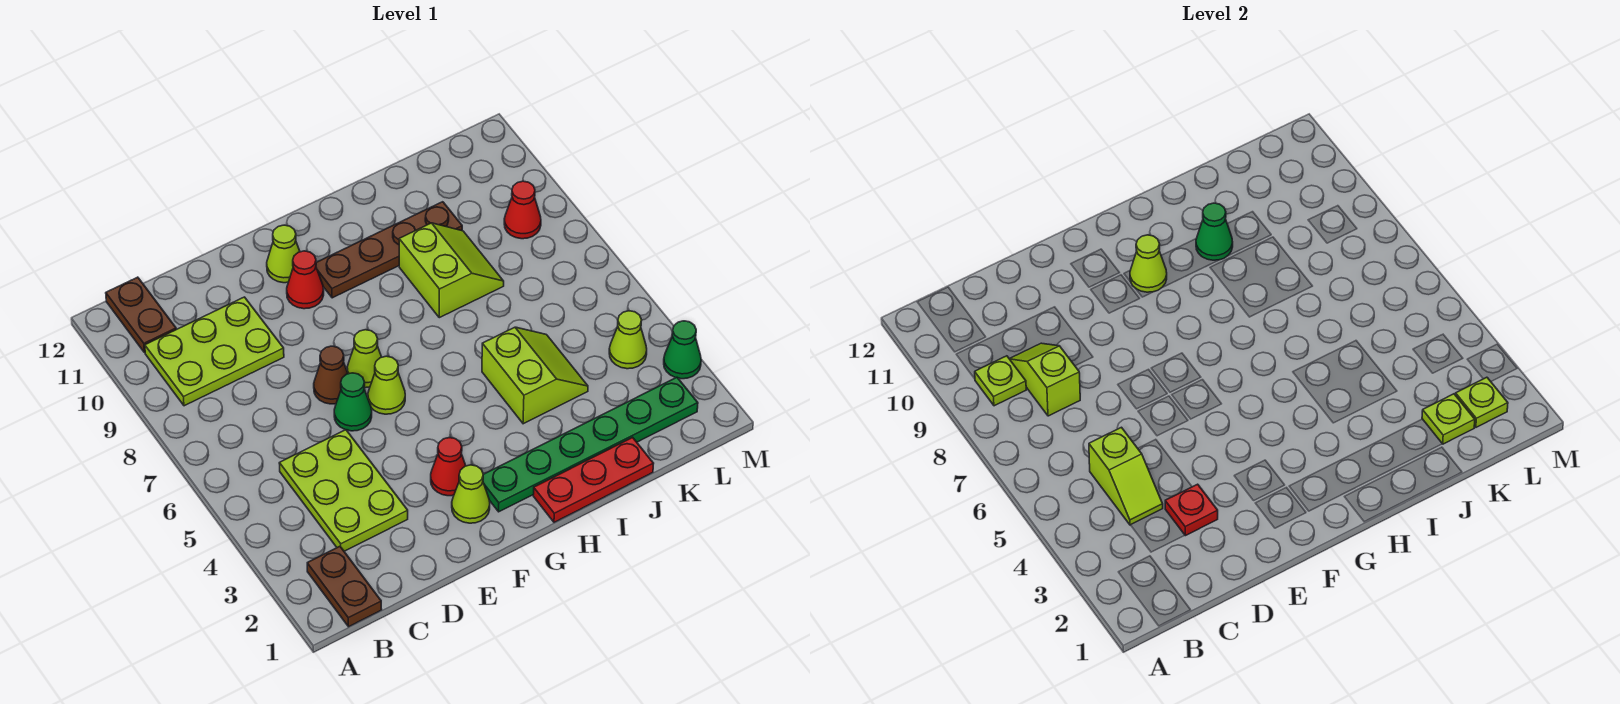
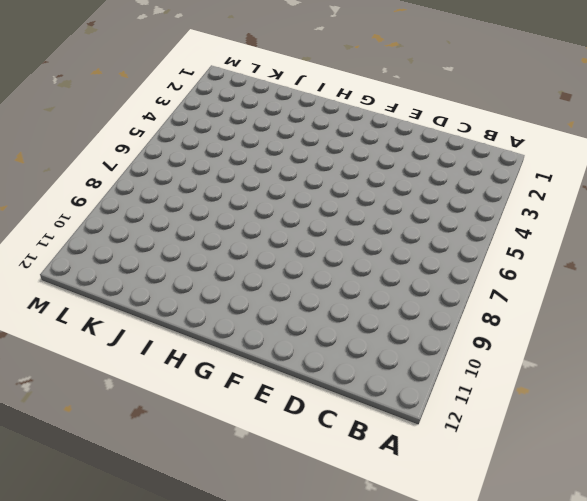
none -> brown 1x2 plate [307,546,382,627]
none -> lime 2x3 plate [145,297,284,406]
none -> brown 1x2 plate [106,277,176,353]

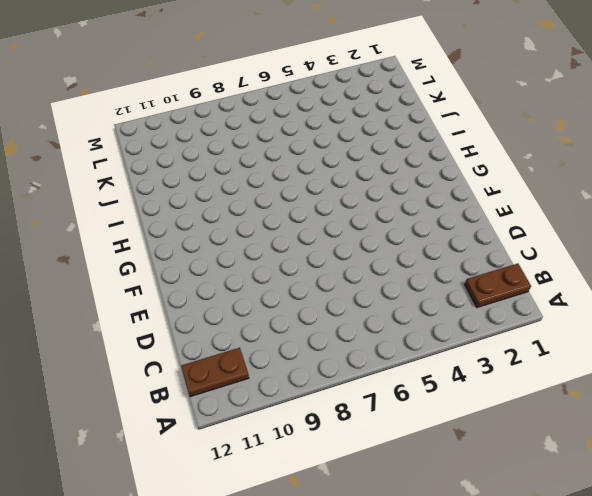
none -> lime 2x3 plate [145,297,284,406]
none -> lime 2x3 plate [279,430,408,551]
none -> green 1x1 cone [334,373,372,431]

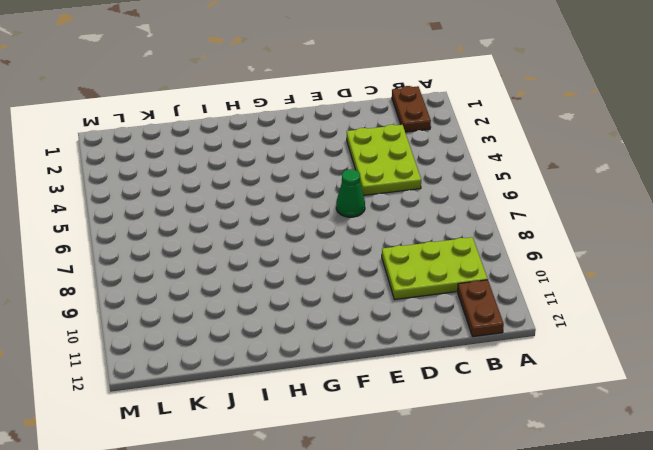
none -> brown 1x1 cone [314,346,348,404]
none -> lime 1x1 cone [452,465,490,523]
none -> red 1x1 cone [431,438,466,496]

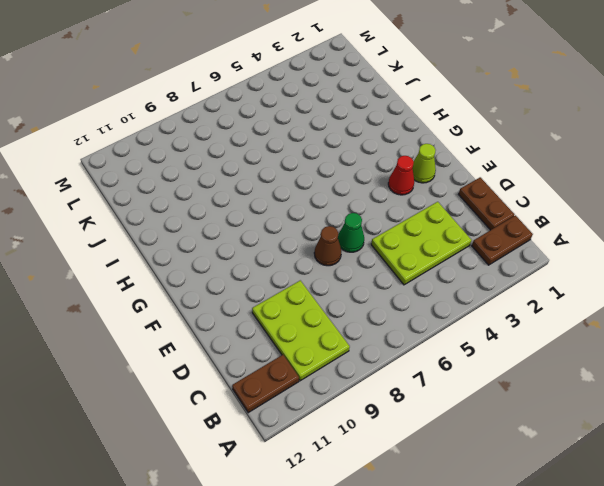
brown 1x2 plate [459,177,514,230] -> none
none -> lime 1x1 cone [368,356,405,414]
none -> lime 1x1 cone [347,330,381,388]
none -> red 1x1 cone [287,251,324,309]

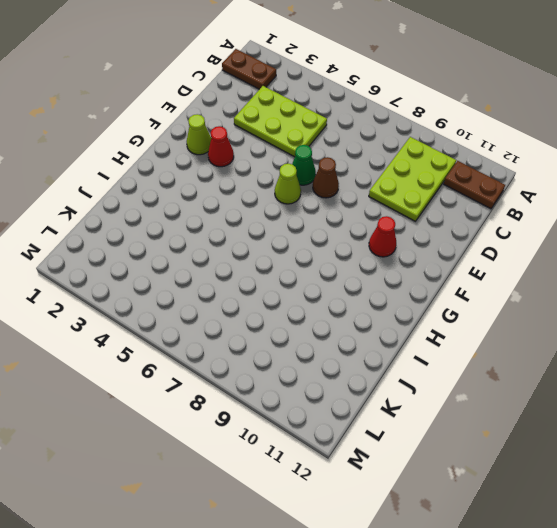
none -> lime 1x1 cone [347,330,381,388]
none -> lime 1x1 cone [267,225,300,283]
none -> green 1x6 plate [483,377,698,512]

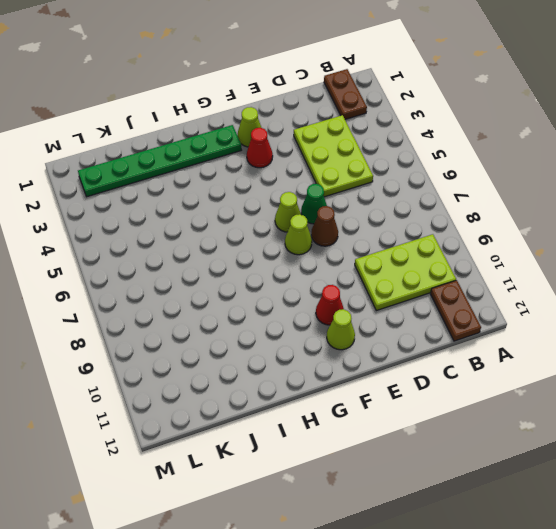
none -> brown 1x4 plate [316,202,462,298]
none -> red 1x3 plate [533,437,654,522]
none -> lime 2x2 slope [482,327,588,424]

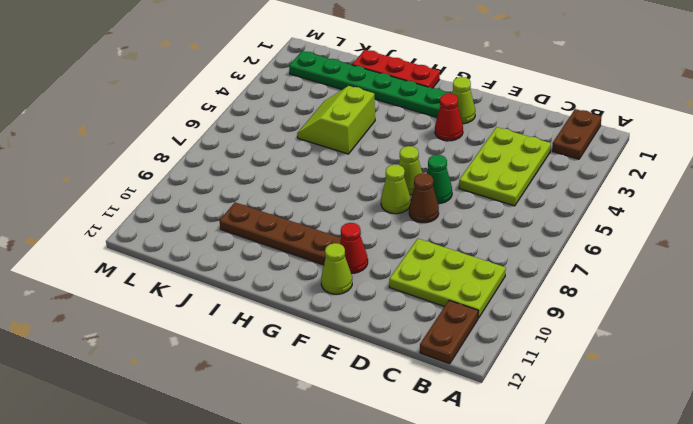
none -> lime 2x2 slope [399,223,504,318]
none -> lime 1x1 cone [609,311,647,369]
none -> red 1x1 cone [504,181,541,239]

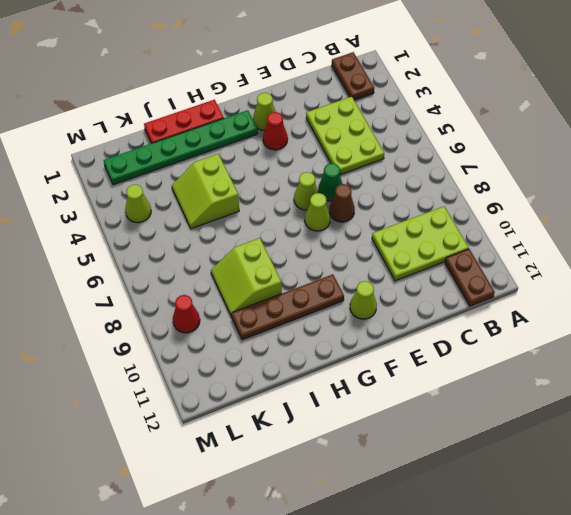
none -> red 1x1 cone [287,251,324,309]
none -> green 1x1 cone [664,321,701,379]
none -> lime 1x1 plate [975,356,1026,406]

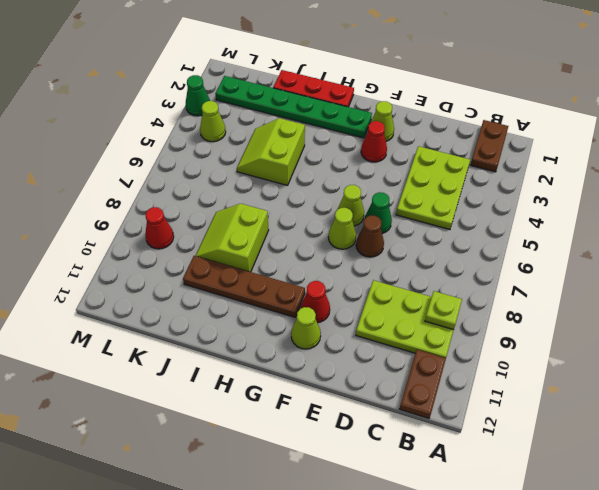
none -> lime 1x2 slope [1089,427,1163,525]
none -> lime 1x2 slope [1010,343,1080,416]
none -> red 1x1 plate [1165,484,1218,536]

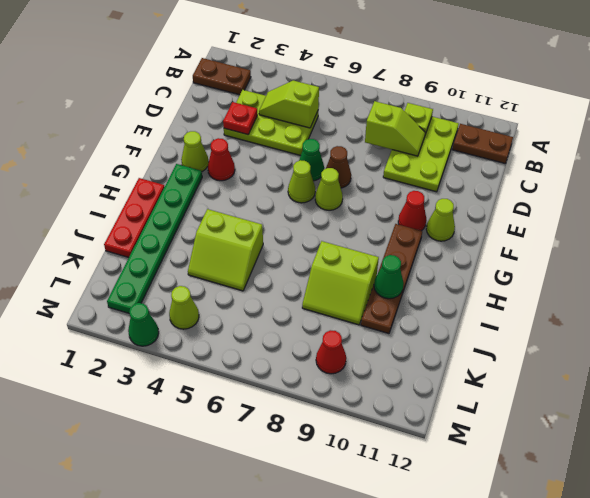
none -> lime 1x1 cone [1130,235,1167,292]
none -> lime 1x1 plate [1422,394,1475,444]
none -> lime 1x1 plate [1456,377,1508,427]

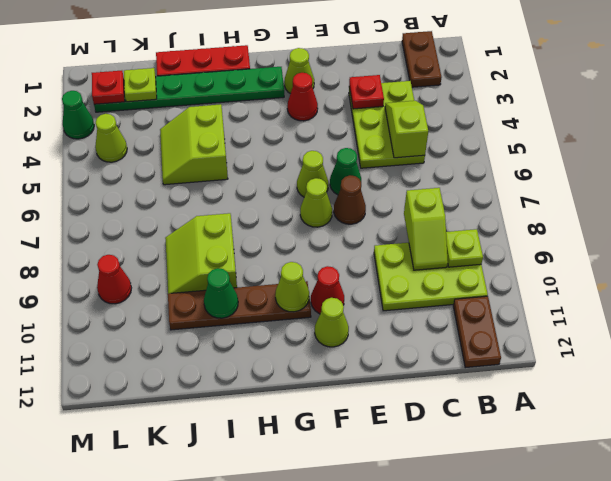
red 1x1 plate [92,71,125,104] -> lime 1x1 plate [1456,377,1508,427]

